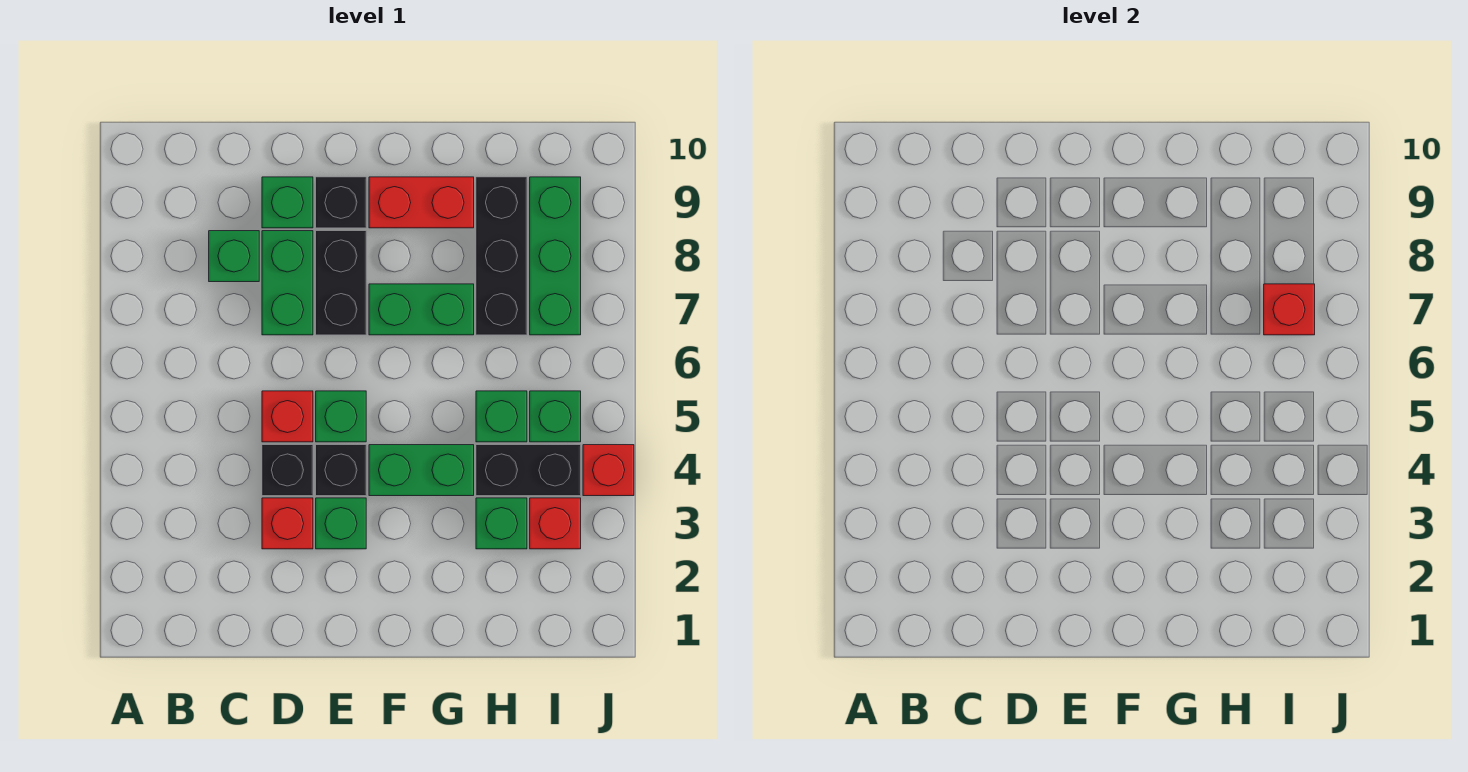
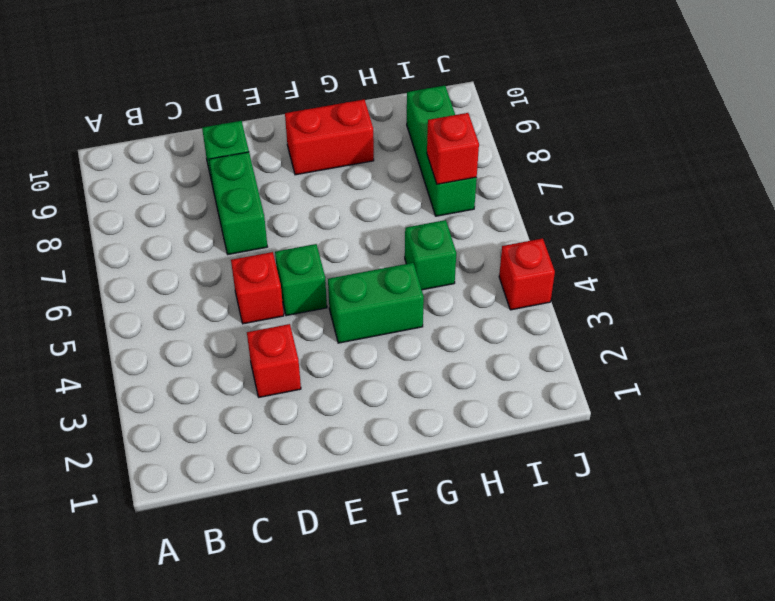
none -> green 1x1 brick [209,231,259,282]
none -> black 1x1 brick [262,445,313,496]
none -> green 1x1 brick [316,498,366,549]

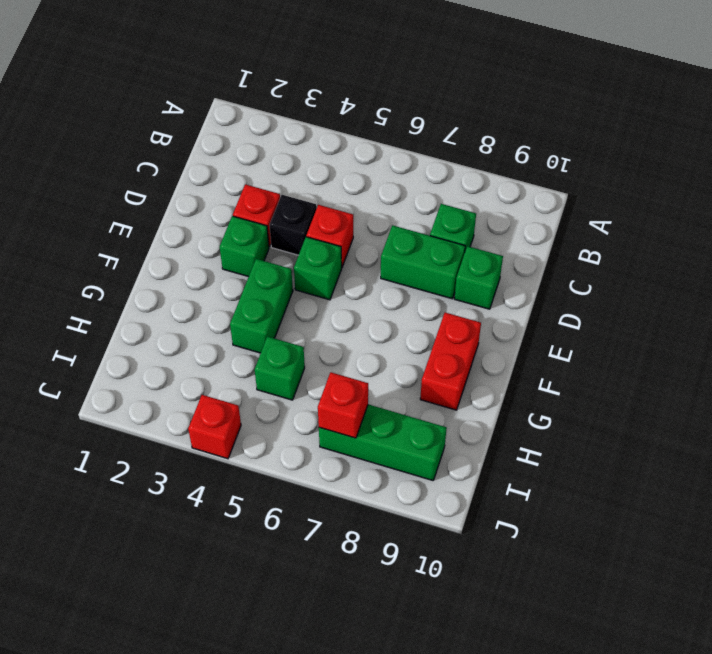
none -> black 1x1 brick [316,445,366,496]
none -> black 1x2 brick [316,231,366,335]
none -> black 1x1 brick [316,177,366,228]

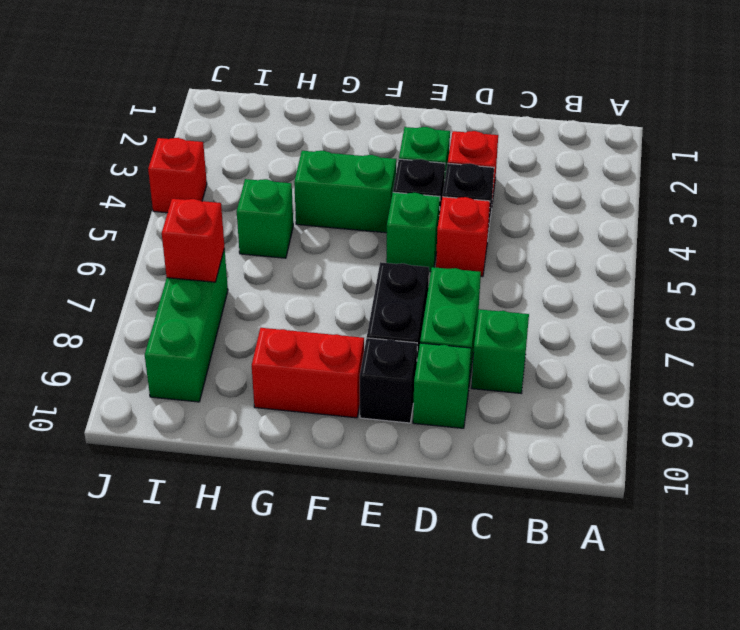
none -> green 1x2 brick [369,284,474,335]
none -> green 1x1 brick [476,498,527,549]
none -> black 1x2 brick [476,445,581,496]

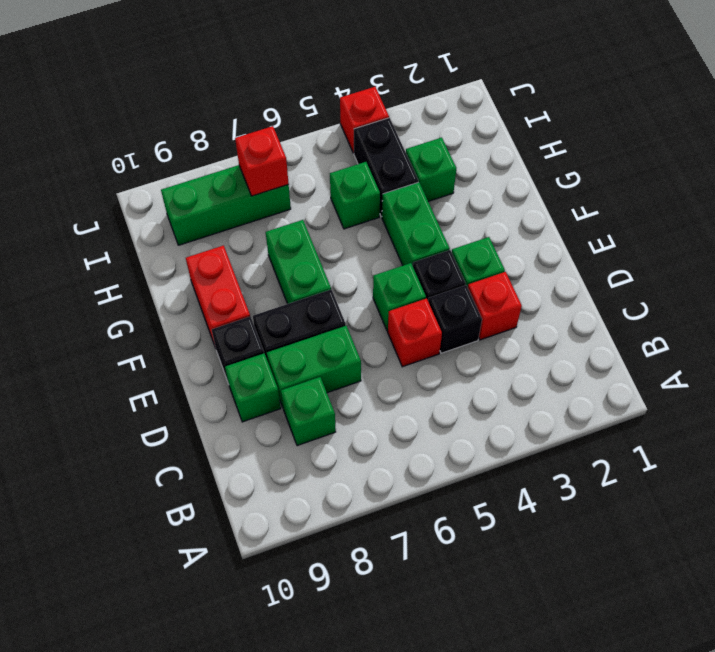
none -> black 1x3 brick [476,177,527,335]
none -> red 1x1 brick [530,498,581,549]
none -> green 1x1 brick [530,391,581,442]

